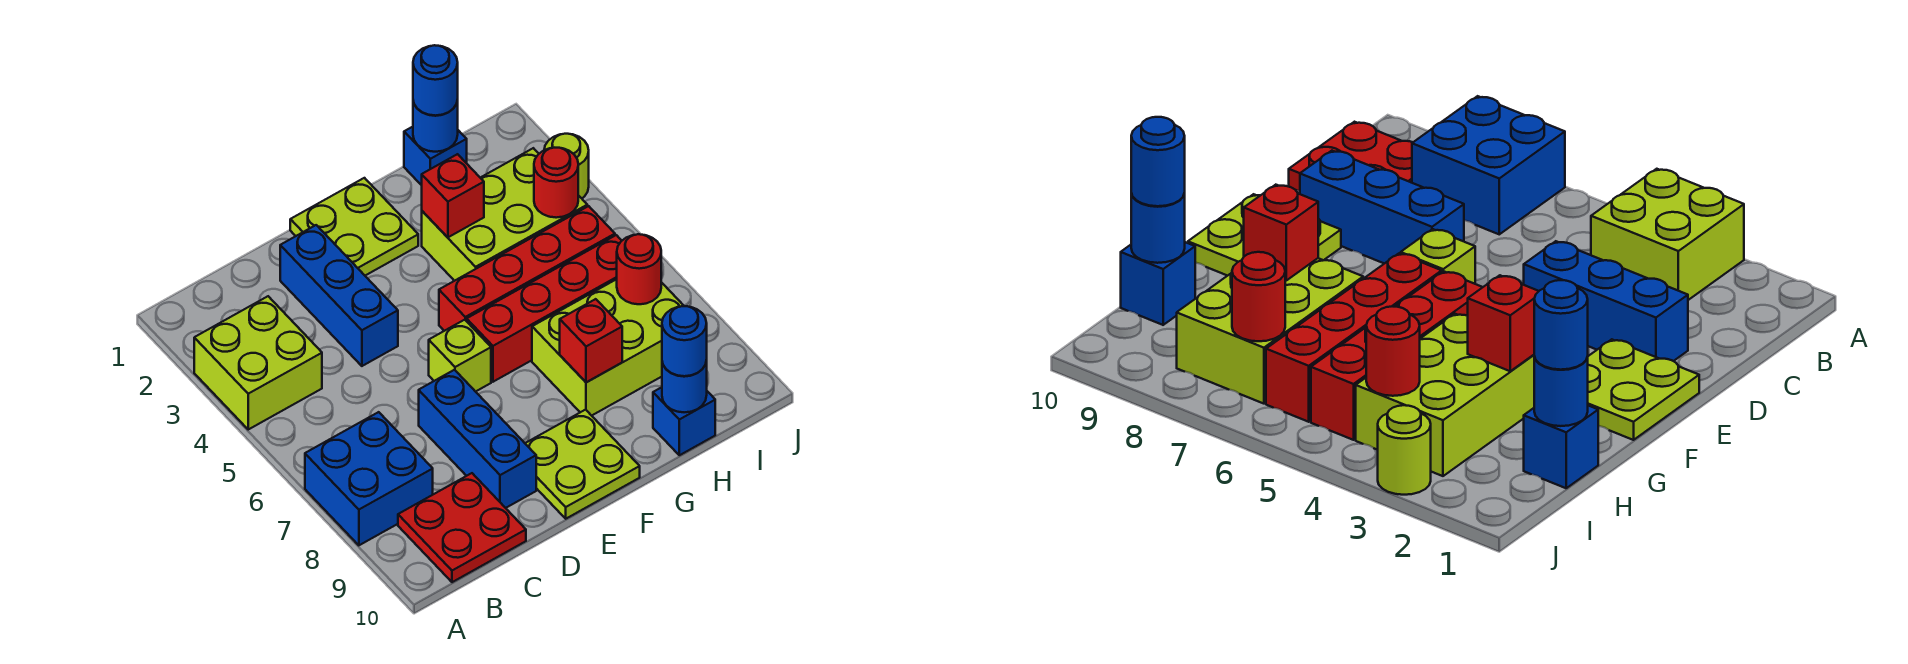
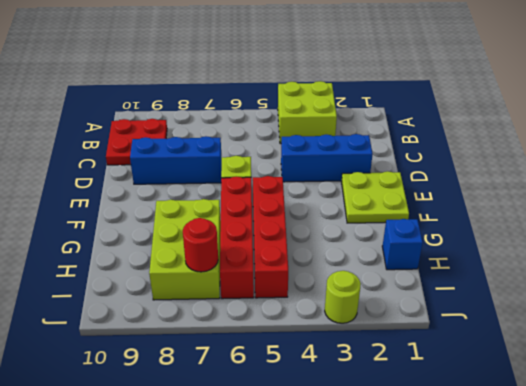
none -> blue 2x2 brick [305,412,433,545]
none -> lime 2x2 plate [525,410,640,519]
none -> lime 2x3 brick [422,148,587,281]

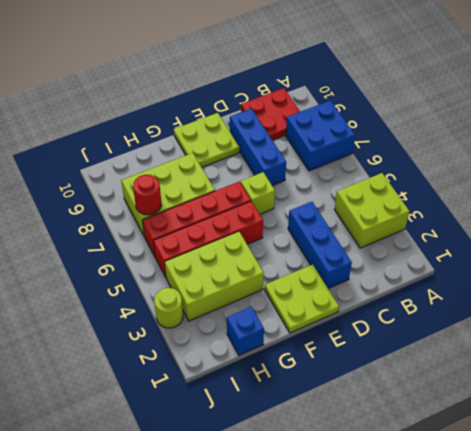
none -> blue 1x1 brick [653,387,715,455]
none -> red 1x1 brick [422,154,484,237]
none -> red 1x1 brick [560,299,622,382]

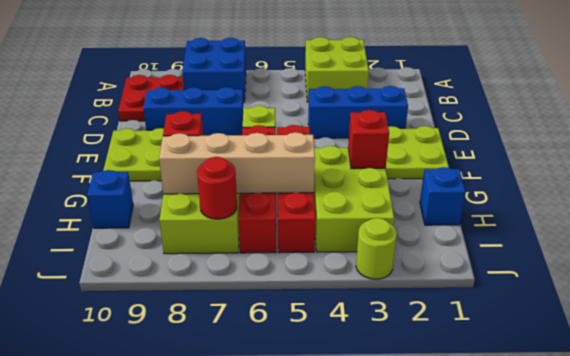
tan 1x4 brick [159,132,315,194] -> none
none -> blue 1x1 round brick [413,100,458,152]
none -> blue 1x1 round brick [662,360,707,412]
none -> red 1x1 round brick [534,148,578,218]

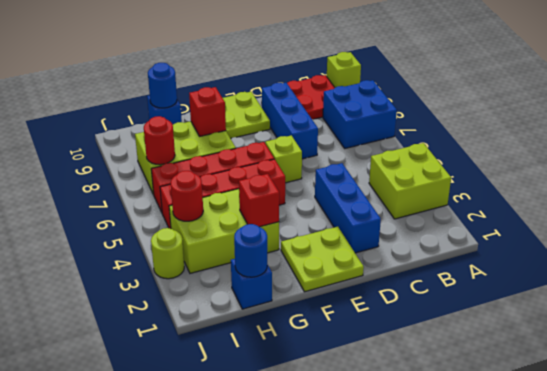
lime 1x1 brick [327,52,361,87] -> none
none -> blue 1x1 round brick [413,45,458,116]
none -> blue 1x1 round brick [662,306,707,376]

